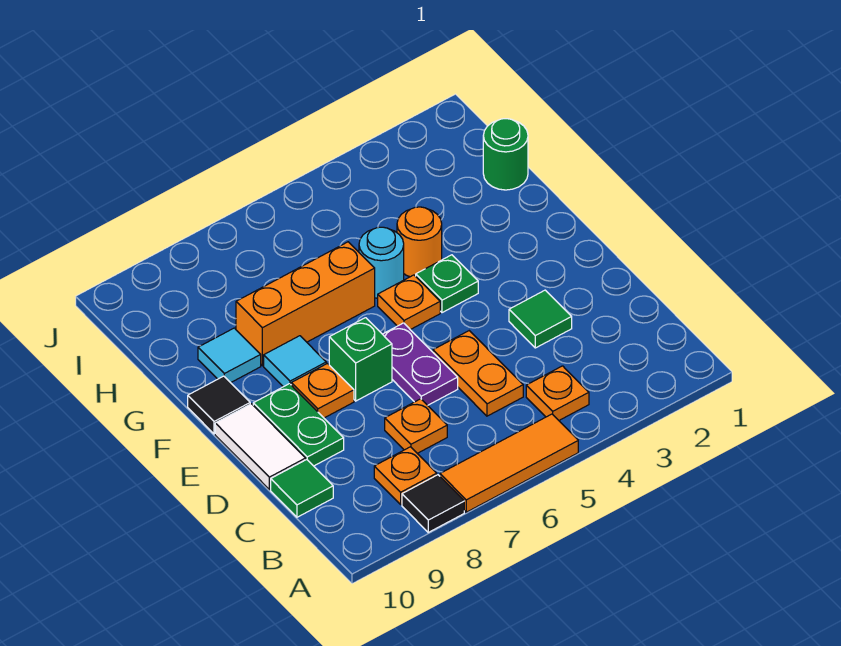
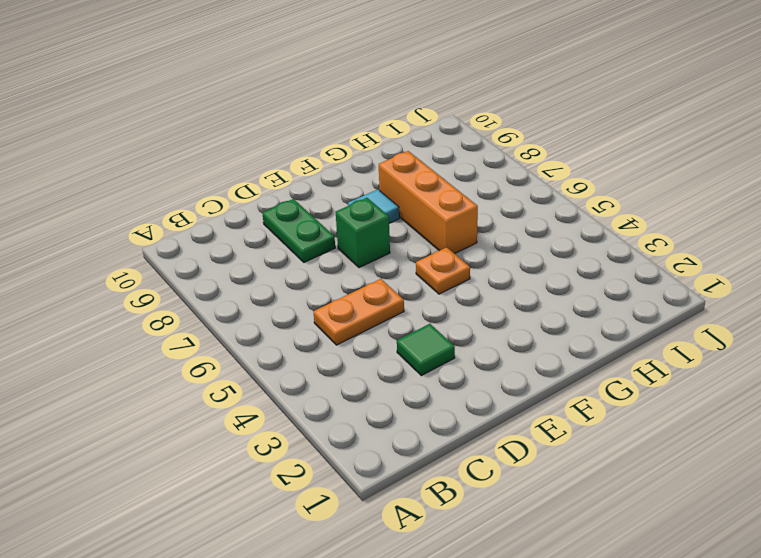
green 1x2 plate [262,199,335,262] -> green 1x2 plate turned to [253,384,344,466]
none -> orange 1x3 tile [440,414,578,512]
none -> black 1x1 tile [402,475,464,532]
none -> orange 1x1 plate [526,366,589,420]

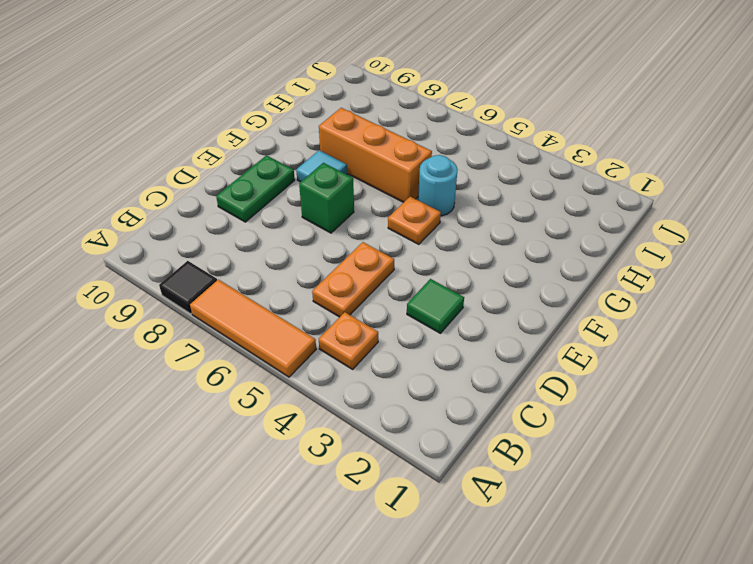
none -> orange 1x1 plate [374,447,437,504]
none -> orange 1x1 plate [385,399,447,453]
none -> green 1x1 tile [271,460,333,517]

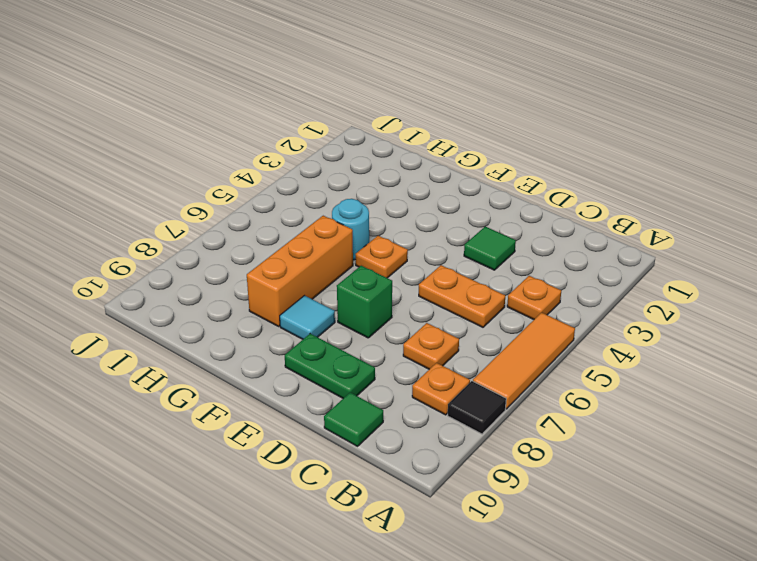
none -> purple 1x2 plate [383,323,458,405]
none -> white 1x2 tile [215,404,306,489]
none -> orange 1x1 plate [291,364,354,418]

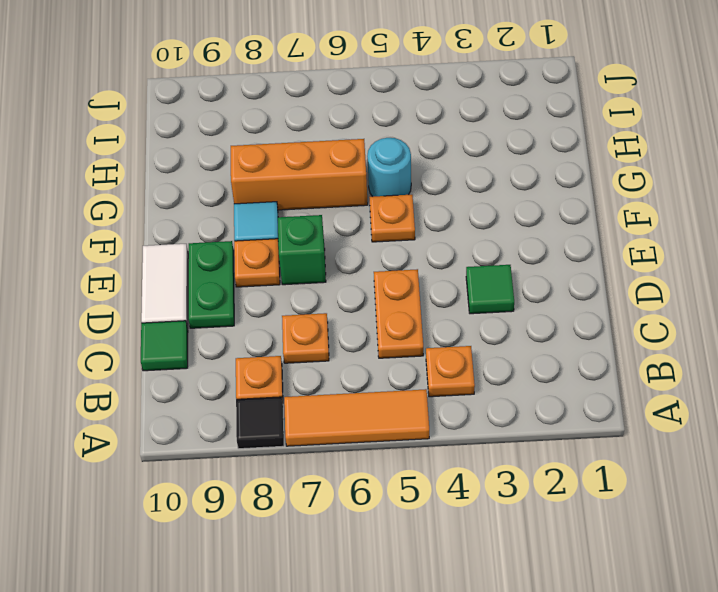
none -> purple 1x2 plate [383,323,458,405]
none -> green 1x1 plate [416,255,478,313]
none -> black 1x1 tile [188,376,250,434]

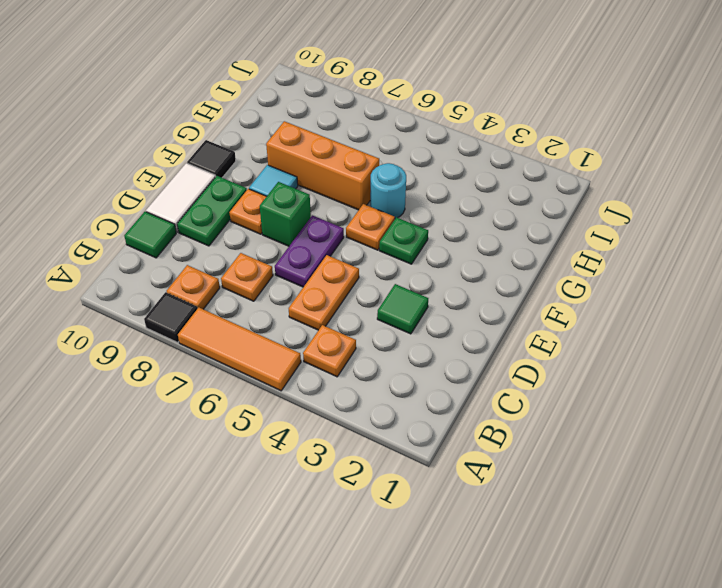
none -> orange 1x1 round brick [397,207,442,277]
none -> cyan 1x1 tile [198,328,261,383]
none -> green 1x1 round brick [483,119,528,190]

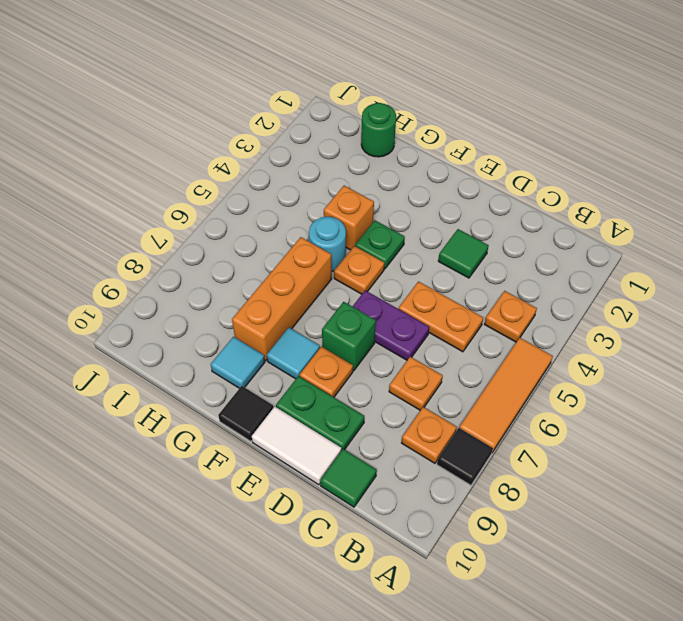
orange 1x1 brick [324,186,374,250] -> orange 1x1 round brick [397,207,442,277]

